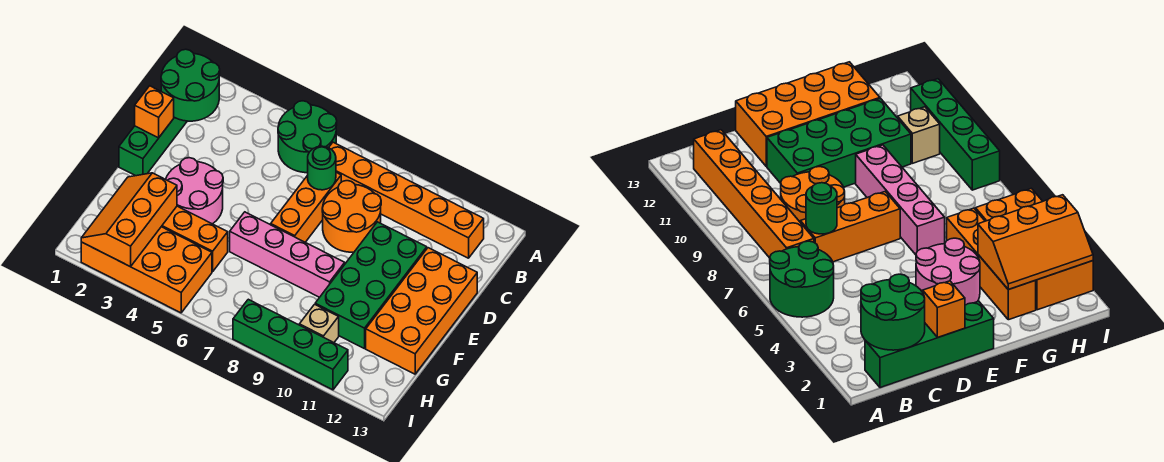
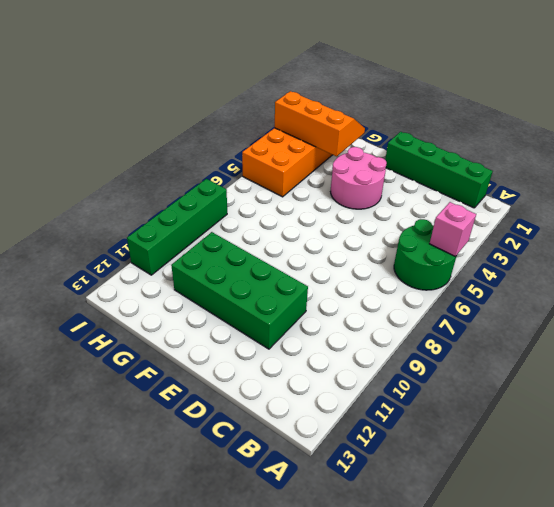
pink 1x1 brick [430,202,476,256] -> none
none -> orange 1x6 brick [329,142,484,258]
none -> orange 1x3 brick [271,172,341,242]
none -> orange 2x2 round brick [322,181,381,252]

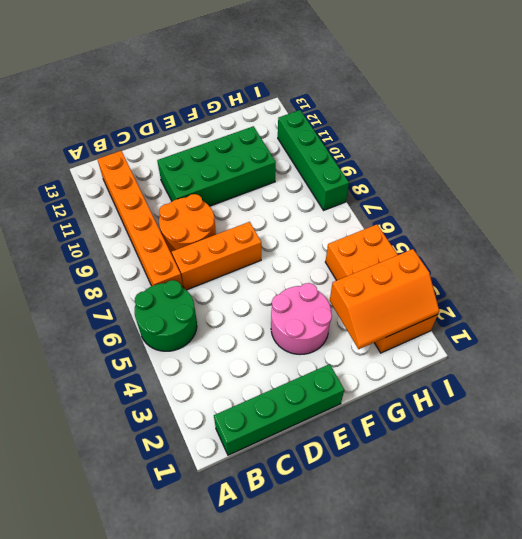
none -> orange 2x4 brick [366,248,477,374]
none -> pink 1x4 brick [230,212,345,297]
none -> orange 1x4 brick [161,206,228,272]

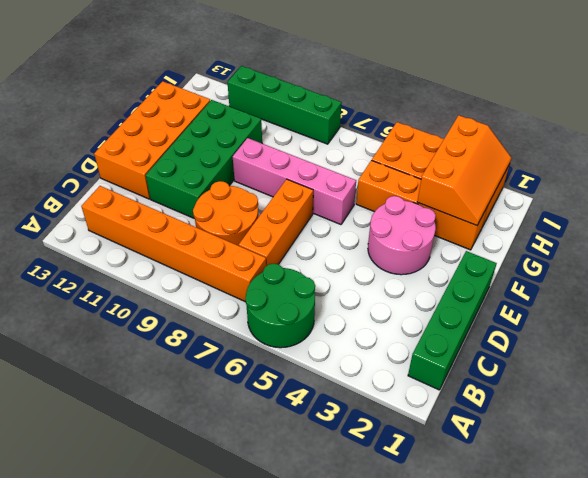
none -> tan 1x1 brick [299,304,339,343]
none -> green 2x2 round brick [161,49,220,121]
none -> green 1x1 round brick [308,146,336,190]

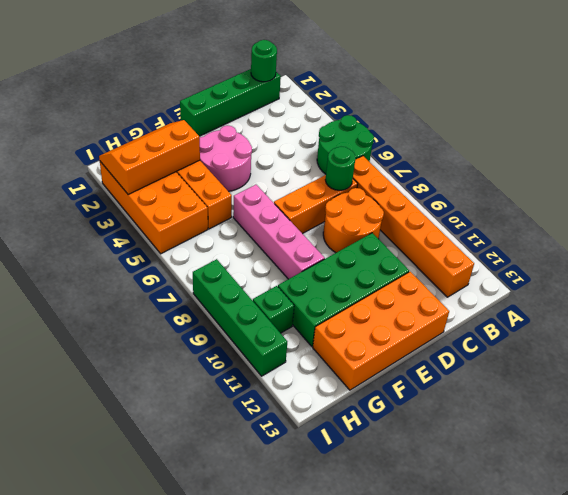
green 1x1 round brick [251,40,277,82] -> green 2x2 round brick [161,49,220,121]
green 1x1 brick [253,286,294,333] -> tan 1x1 brick [299,304,339,343]
none -> orange 1x1 brick [135,86,174,138]

